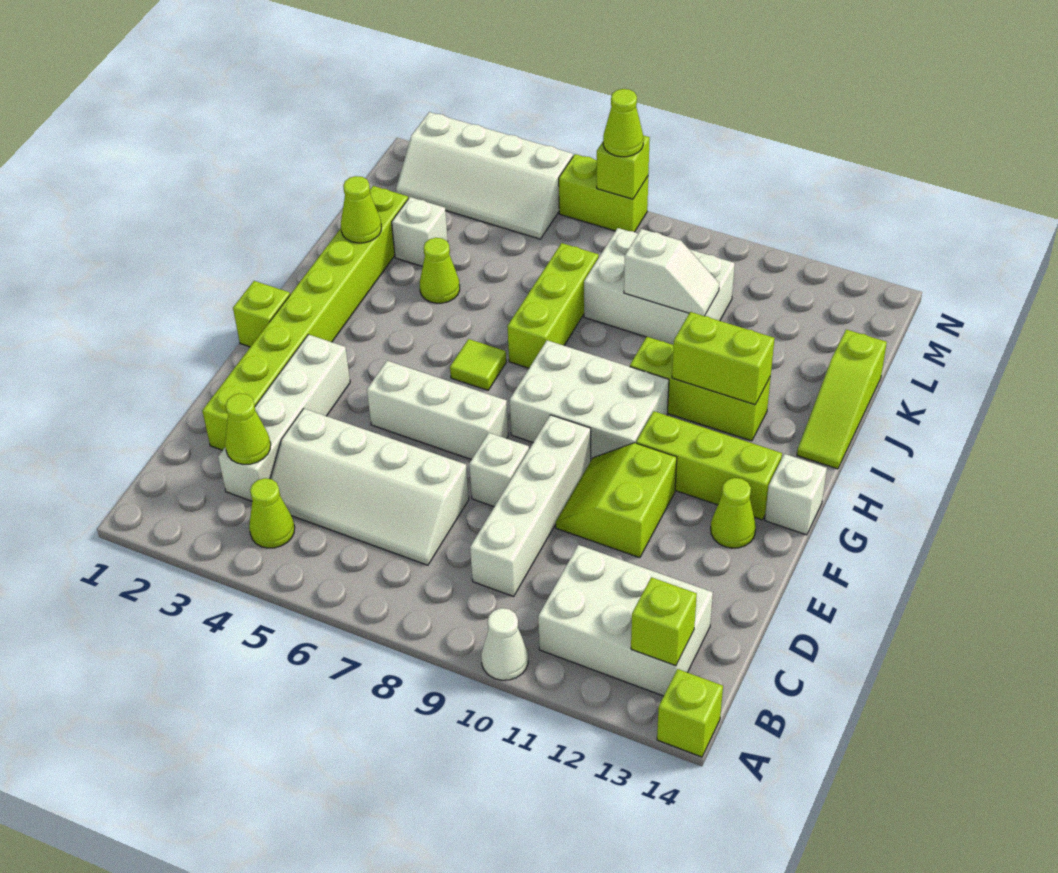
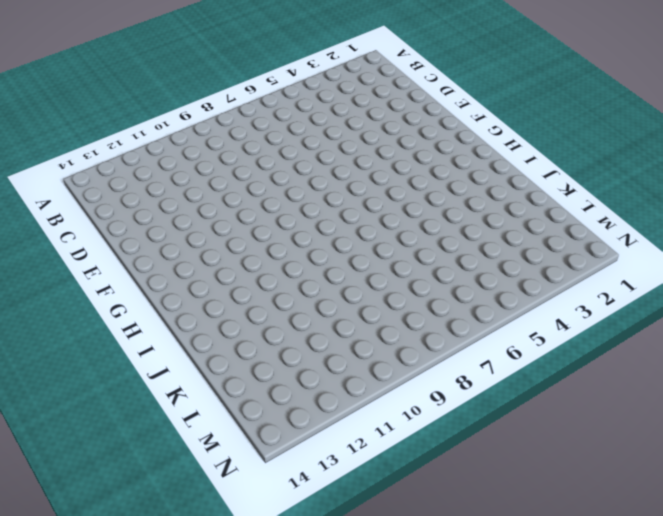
none -> white 1x1 cone [481,608,528,680]
none -> lime 1x1 brick [657,669,723,757]
none -> lime 1x1 cone [249,478,295,548]
none -> white 2x3 brick [538,545,713,696]

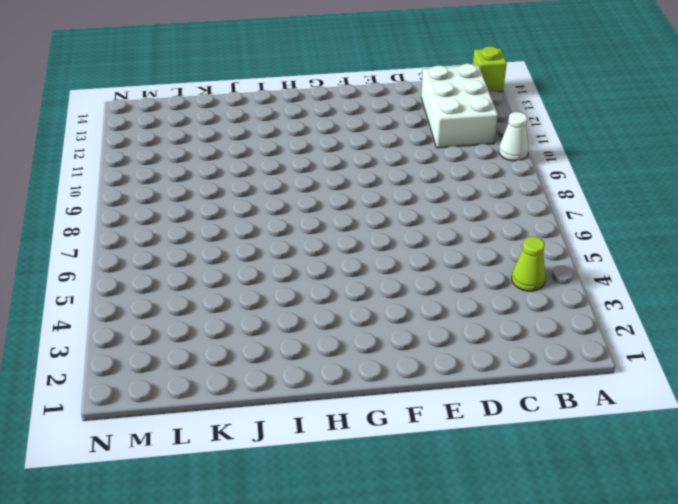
none -> white 1x4 brick [218,335,350,501]
none -> white 2x4 slope [270,409,469,565]
none -> white 1x4 brick [470,415,591,596]
none -> lime 1x8 brick [202,186,408,450]

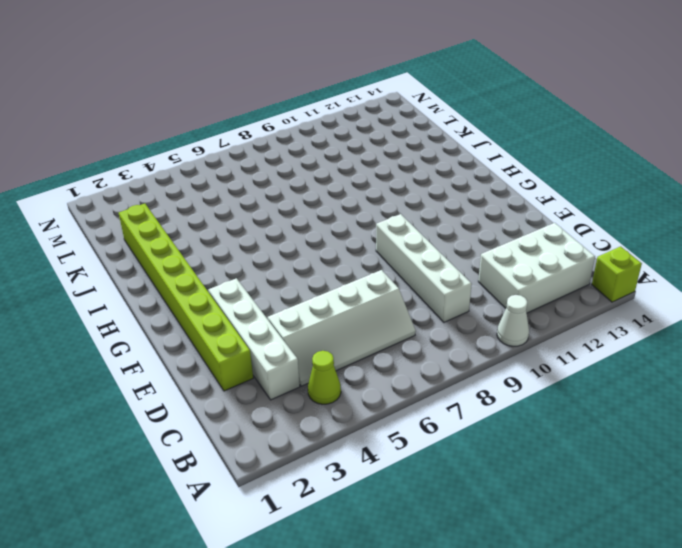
none -> white 1x1 brick [469,433,529,507]
none -> lime 2x2 slope [556,443,677,558]
none -> white 1x3 brick [367,361,508,460]
none -> lime 1x1 cone [711,478,756,548]

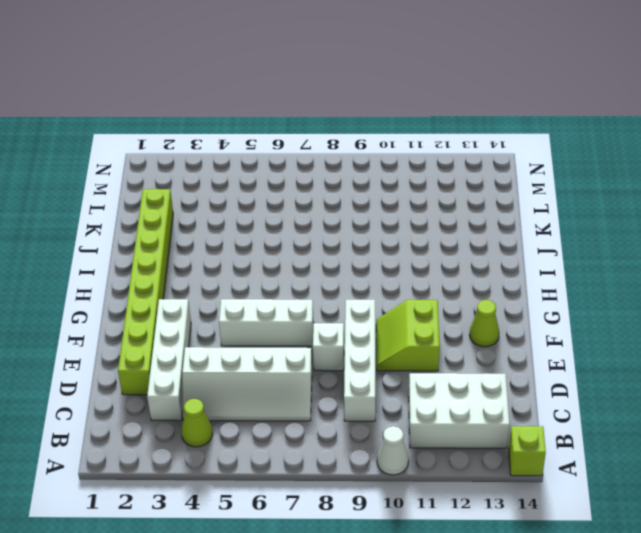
none -> lime 1x1 brick [233,281,290,347]
none -> white 2x3 brick [510,340,669,460]
none -> lime 1x3 brick [636,411,782,520]
none -> white 1x1 brick [765,454,827,535]

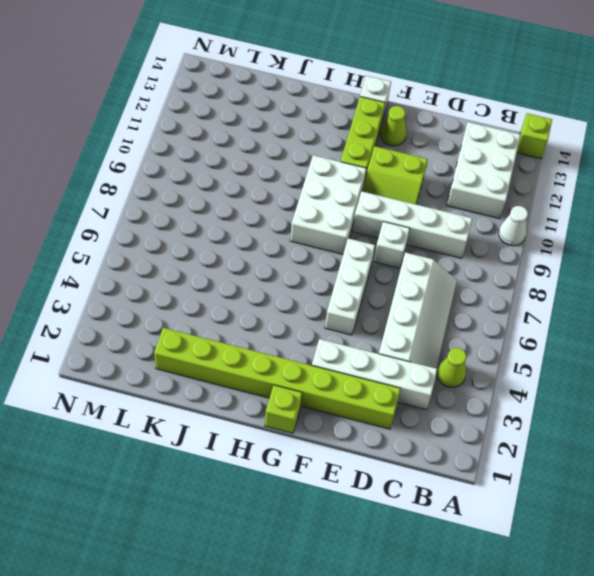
none -> lime 1x1 tile [450,339,506,390]
none -> lime 1x3 brick [507,243,599,368]
none -> lime 1x3 brick [630,337,771,441]
none -> lime 1x3 slope [797,330,887,469]

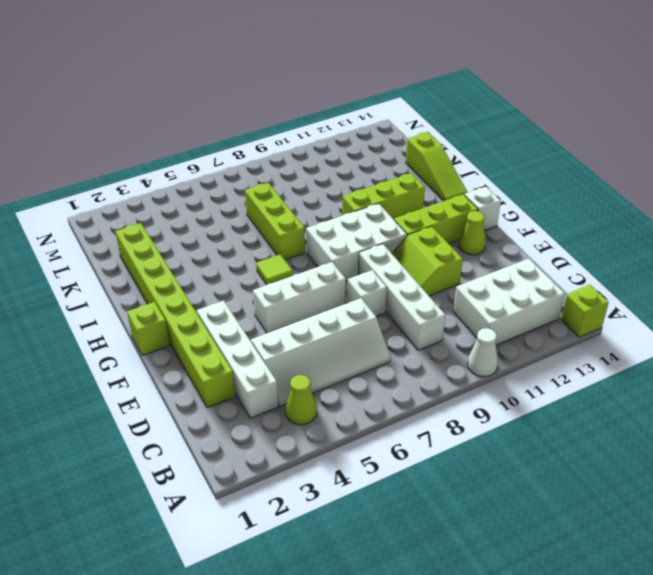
none -> lime 1x1 cone [420,238,460,303]
none -> white 1x1 brick [392,197,448,267]
none -> white 2x3 brick [584,228,735,345]
none -> white 2x4 slope [396,112,573,239]

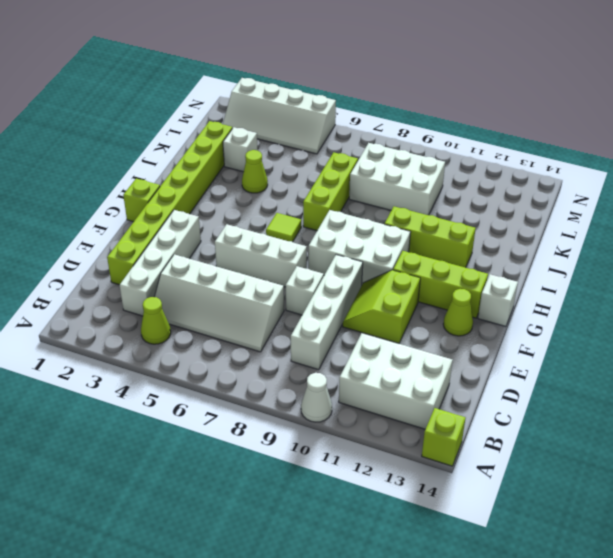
none -> lime 1x3 slope [797,330,887,469]
none -> lime 1x2 brick [559,154,648,232]
none -> lime 1x1 brick [631,577,697,666]
none -> lime 1x1 cone [225,393,271,464]

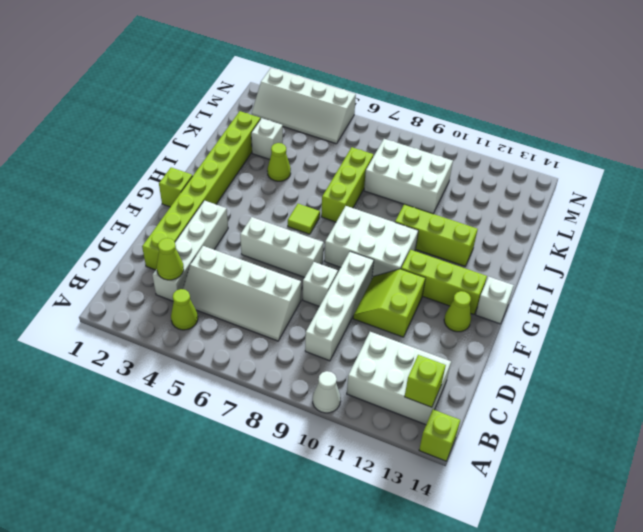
none -> lime 1x3 slope [797,330,887,469]
none -> lime 1x2 brick [559,154,648,232]
none -> lime 1x2 brick [672,312,775,405]
none -> lime 1x1 cone [341,176,381,243]

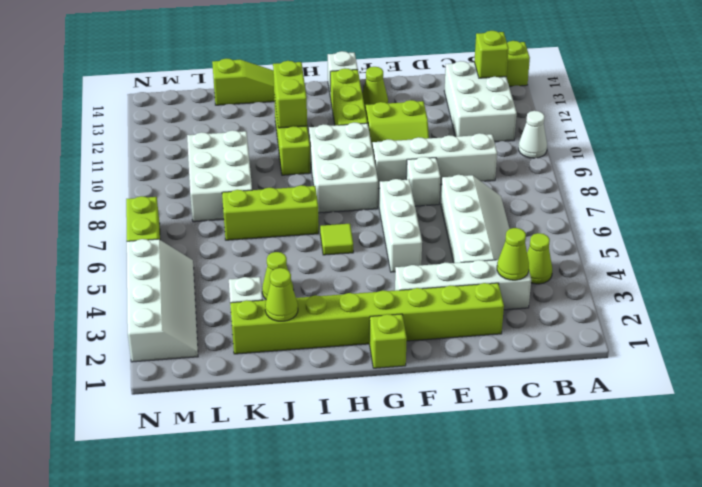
none -> white 1x2 slope [624,229,719,316]
none -> lime 1x1 brick [597,135,650,199]
none -> lime 1x1 cone [603,89,643,157]

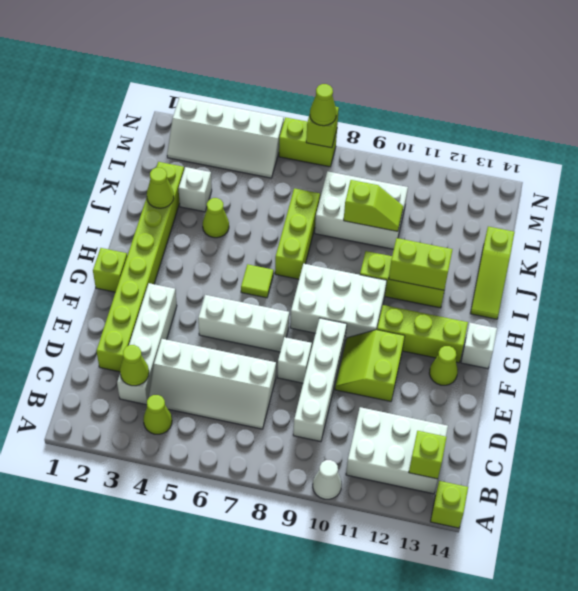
lime 1x2 slope [344,180,403,231] -> white 1x2 slope [624,229,719,316]

